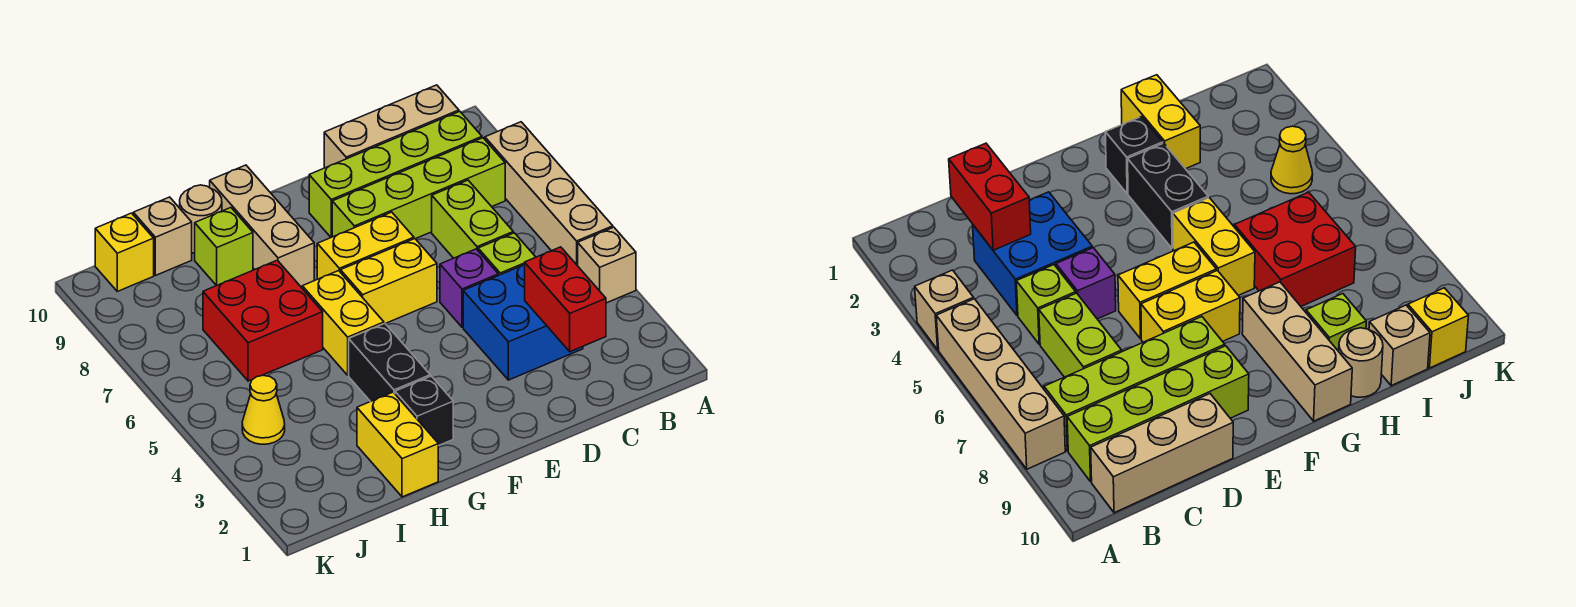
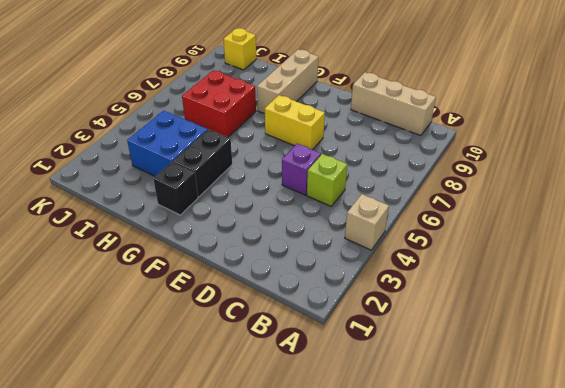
blue 2x2 brick [127,111,207,176] -> blue 2x2 brick moved to [463,264,583,380]
none -> tan 1x4 brick [485,122,613,266]
none -> lime 1x4 brick [332,138,505,239]
none -> lime 1x4 brick [309,111,482,237]

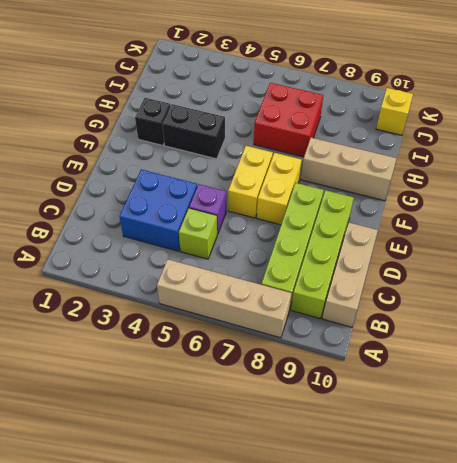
none -> tan 1x1 brick [578,227,636,303]
none -> lime 1x2 brick [432,180,513,258]
none -> yellow 1x2 brick [302,271,384,375]

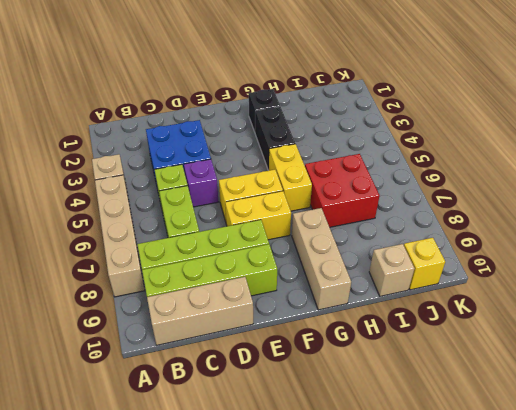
none -> yellow 1x2 brick [357,392,438,497]
none -> lime 1x1 brick [195,208,253,286]
none -> tan 1x1 round brick [180,185,222,253]

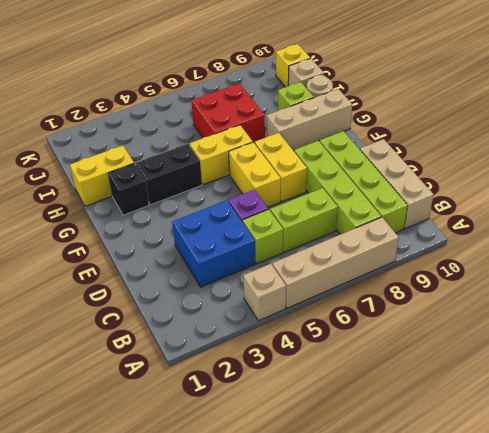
none -> yellow 1x1 cone [242,375,285,444]
none -> red 1x2 brick [525,247,606,352]

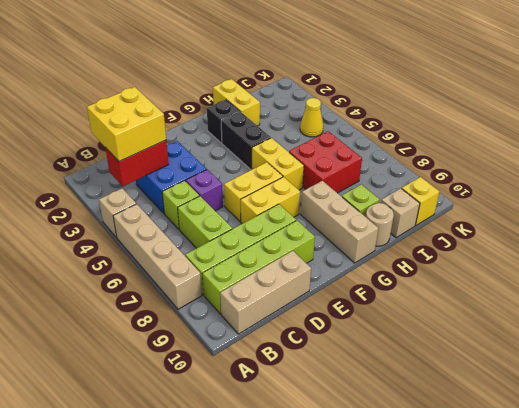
yellow 2x2 brick [87,87,166,161] -> none
red 1x2 brick [106,140,169,186] -> red 1x2 brick turned to [525,247,606,352]

